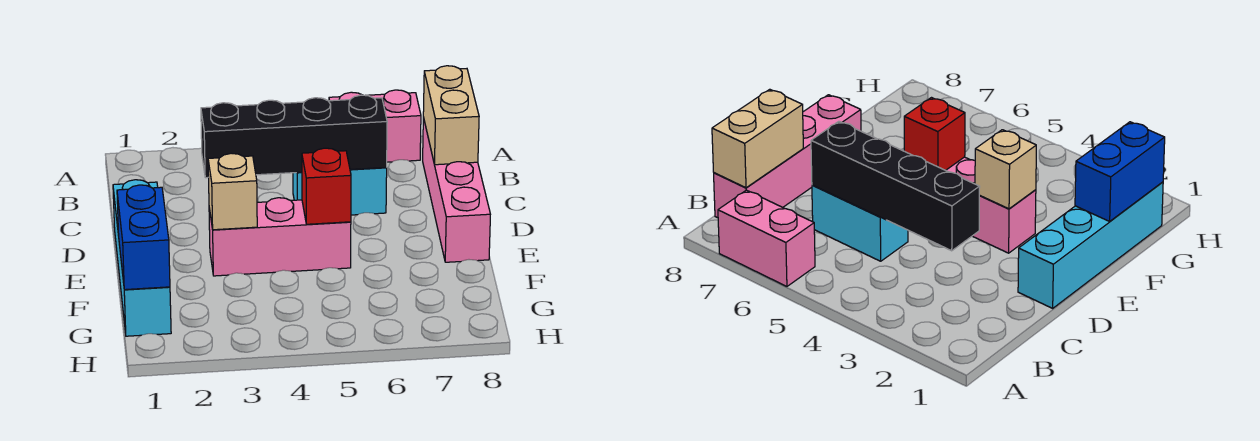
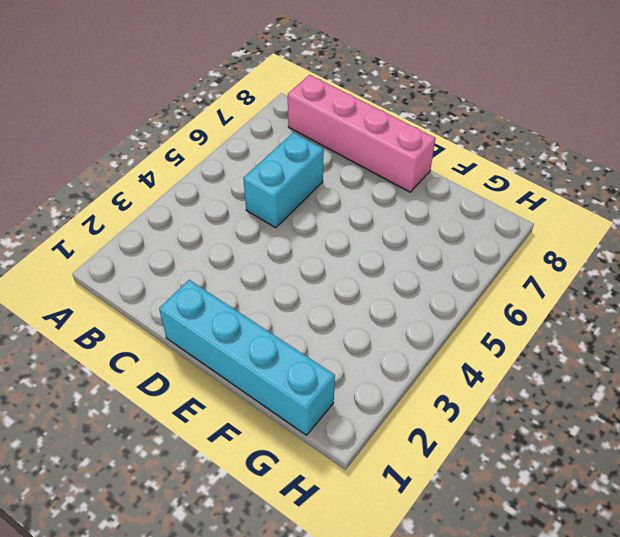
none -> pink 1x2 brick [329,90,421,162]
none -> pink 1x3 brick [209,198,351,276]

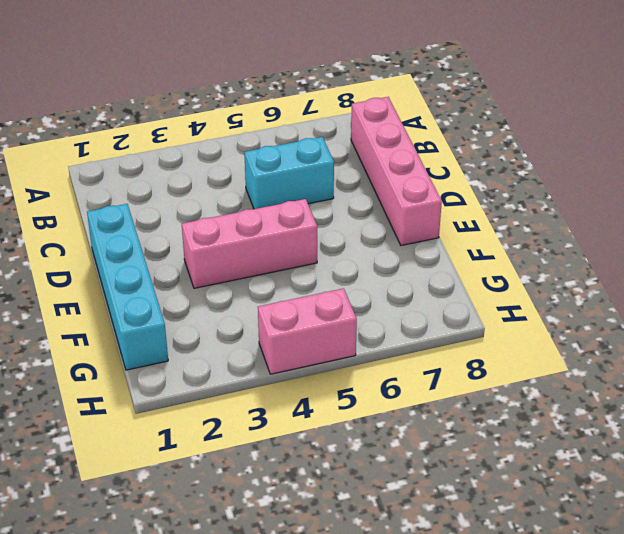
pink 1x2 brick [258,288,357,374] -> pink 1x2 brick moved to [329,90,421,162]
none -> tan 1x2 brick [423,66,479,165]
none -> black 1x4 brick [201,95,387,178]

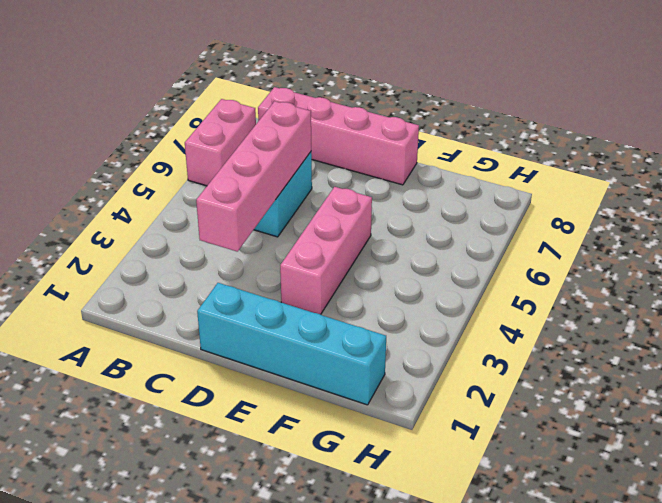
pink 1x4 brick [196,101,311,252] -> black 1x4 brick [201,95,387,178]
none -> tan 1x2 brick [423,66,479,165]
none -> tan 1x1 brick [208,153,257,230]

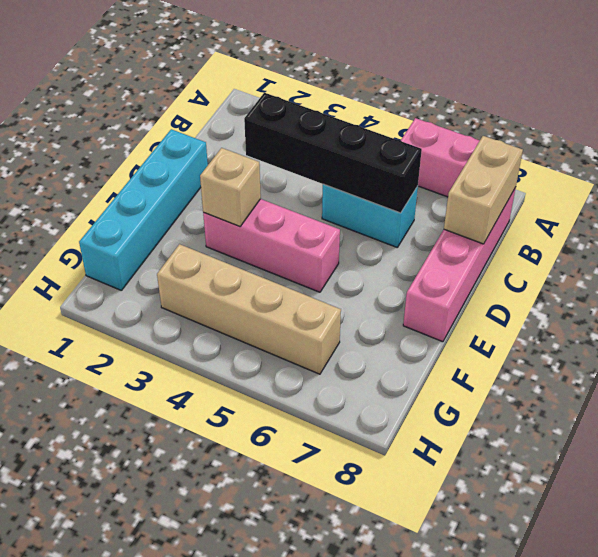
tan 1x4 brick [157,244,341,374] -> none
none -> red 1x1 brick [302,148,351,224]
none -> blue 1x2 brick [117,185,170,290]

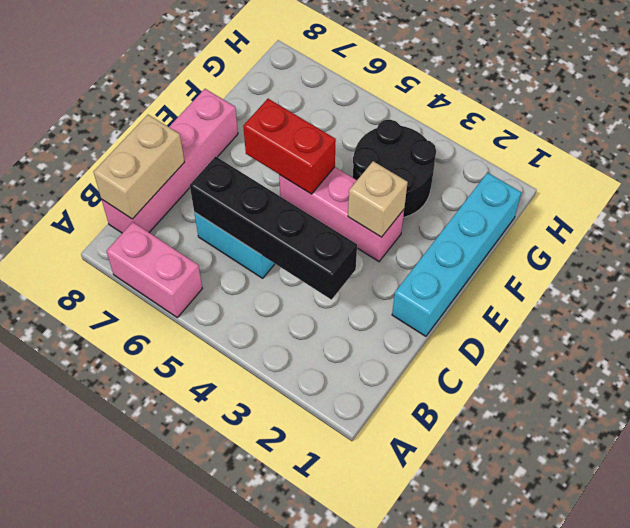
red 1x2 brick [243,99,336,194] -> red 1x1 brick [302,148,351,224]
black 2x2 round brick [353,120,436,217] -> none
none -> blue 1x2 brick [117,185,170,290]

